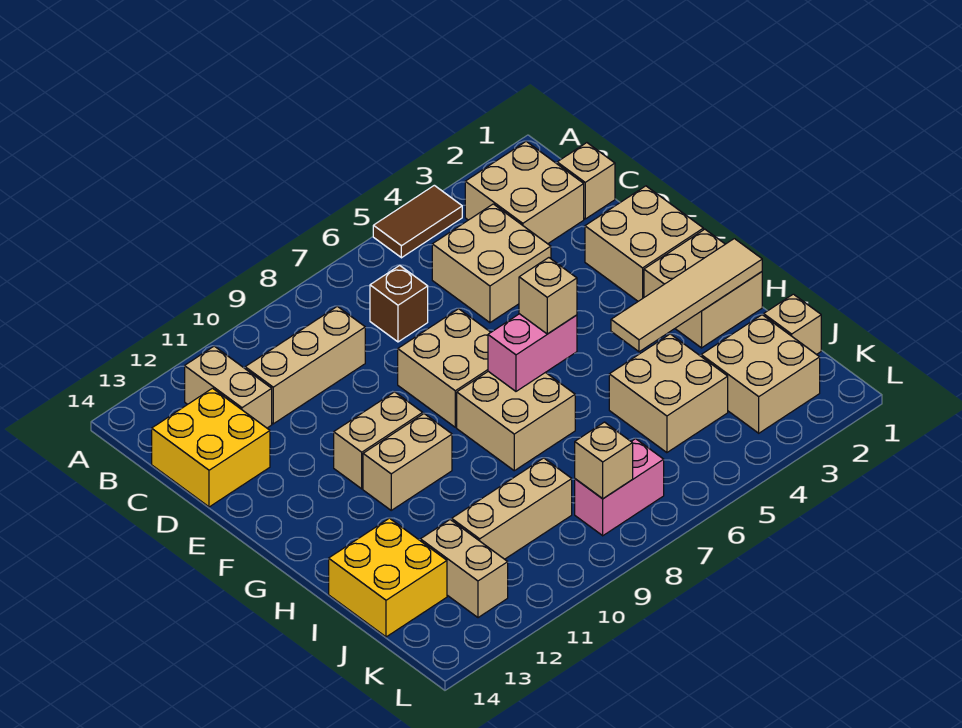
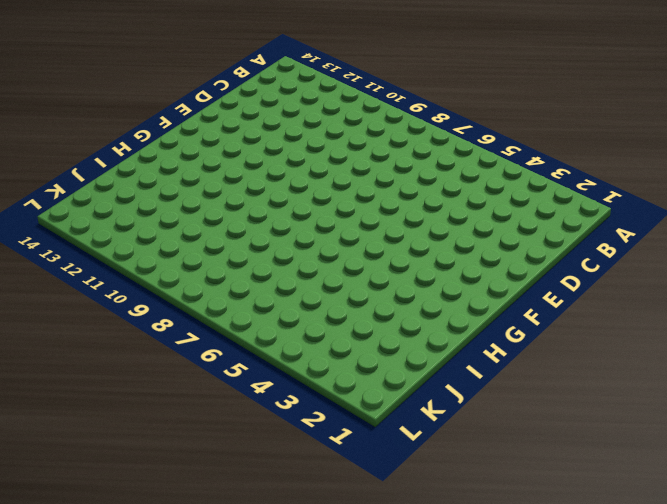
none -> brown 1x2 tile [373,185,462,258]
none -> tan 2x2 brick [465,141,584,244]
none -> tan 1x2 brick [185,346,272,428]

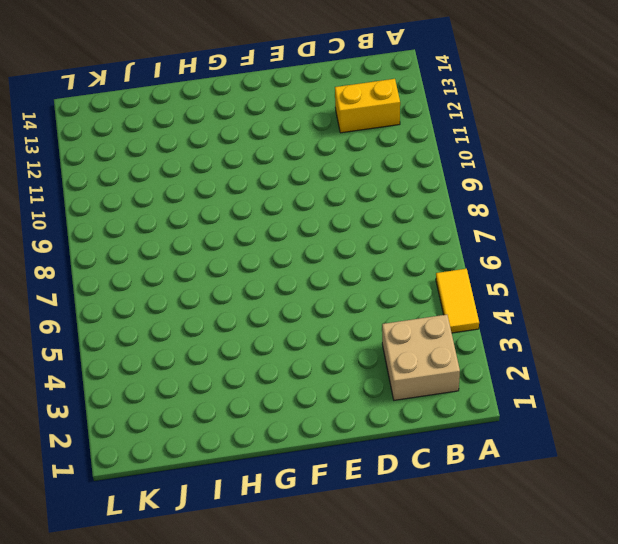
yellow 1x2 tile [436,269,479,333] -> brown 1x2 tile [373,185,462,258]
yellow 1x2 brick [335,79,400,133] -> tan 1x2 brick [185,346,272,428]
none -> tan 1x1 brick [557,143,615,219]
none -> tan 2x2 brick [432,204,551,323]
none -> brown 1x1 brick [370,265,428,342]

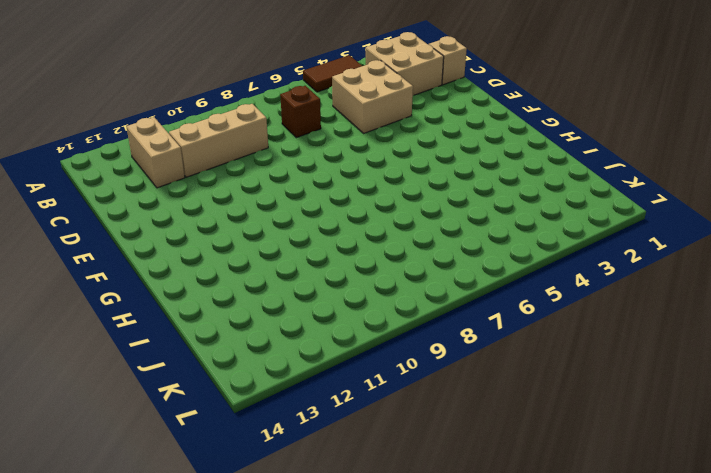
none -> yellow 2x2 brick [152,388,270,507]
none -> tan 2x2 brick [585,186,703,301]
none -> tan 2x2 brick [398,309,491,427]

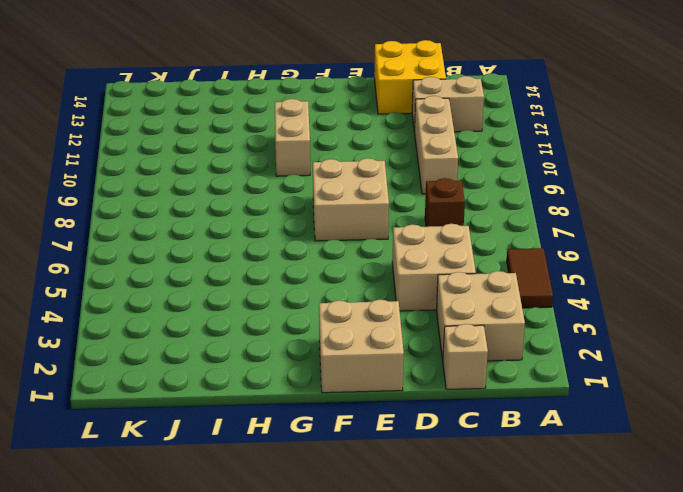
none -> tan 1x2 brick [334,392,423,489]
none -> tan 2x2 brick [644,229,762,348]
none -> tan 2x2 brick [457,371,575,471]

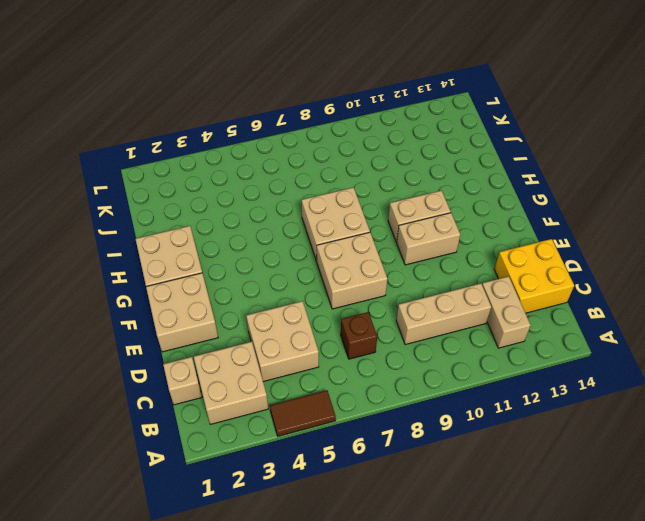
none -> tan 2x2 brick [609,334,728,453]
none -> yellow 2x2 brick [329,518,447,637]
none -> tan 1x1 brick [764,294,821,355]

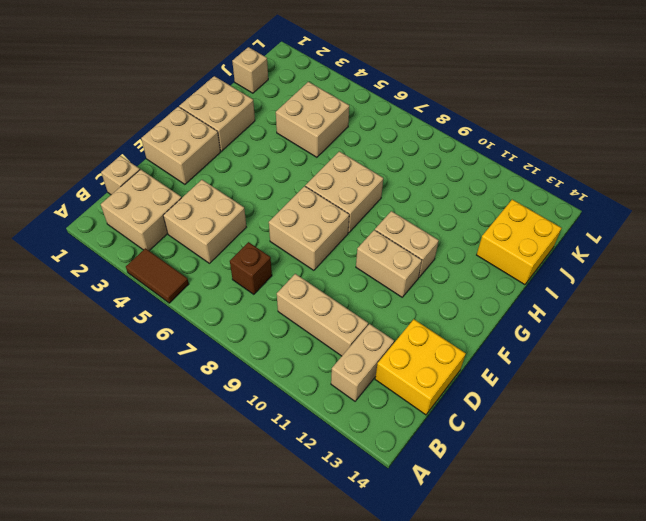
none -> tan 2x2 brick [701,315,820,433]
none -> tan 1x3 brick [452,458,572,559]
none -> tan 1x2 brick [420,520,508,618]

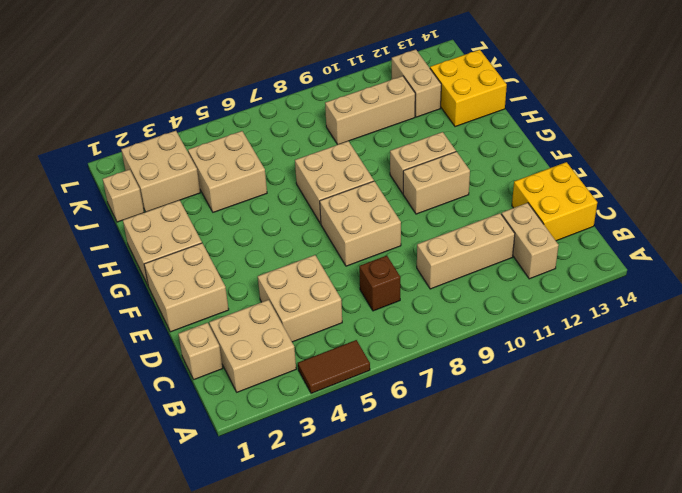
none -> pink 1x2 brick [575,439,664,536]
none -> pink 1x2 brick [488,314,577,391]
none -> tan 1x4 tile [611,239,762,352]

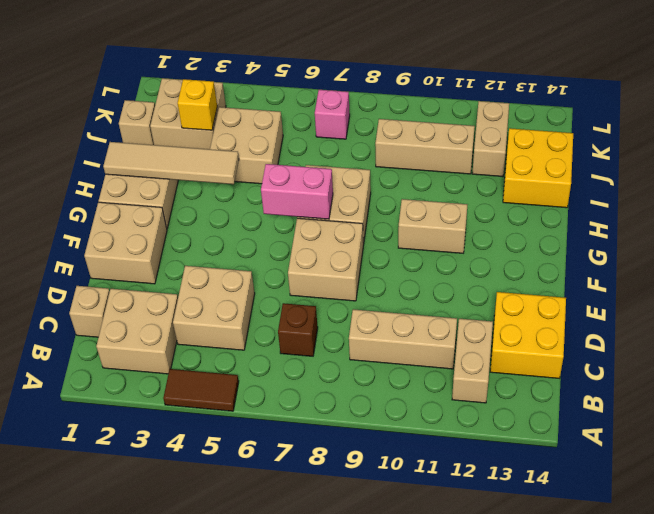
yellow 1x1 brick [178,79,217,130] -> none
pink 1x1 brick [315,90,350,139] -> pink 1x2 brick [575,439,664,536]
none -> tan 1x2 brick [334,392,423,489]
none -> tan 1x1 brick [575,422,633,499]
none -> tan 1x1 brick [519,258,577,334]

